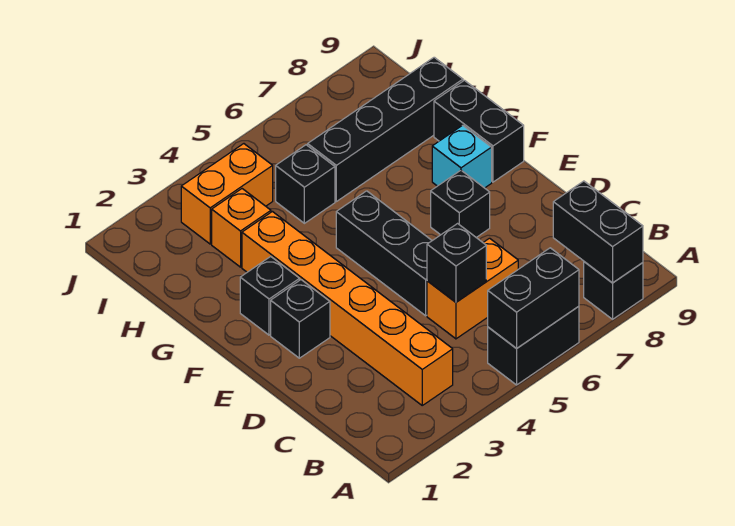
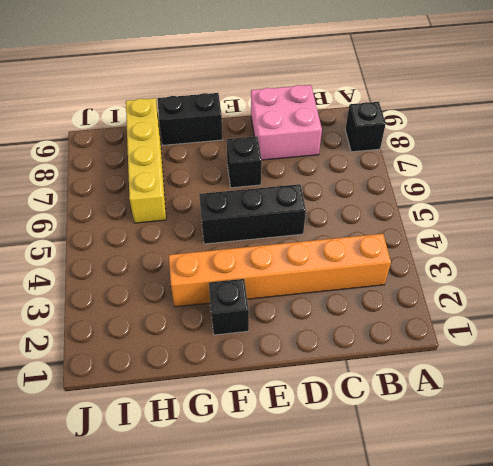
pink 2x2 brick [251,85,322,160] -> none
yellow 1x4 brick [126,98,166,223] -> black 1x4 brick [308,57,463,202]
none -> black 1x2 brick [488,306,579,385]
none -> orange 1x2 brick [427,238,518,339]
none -> black 1x1 brick [271,280,330,358]

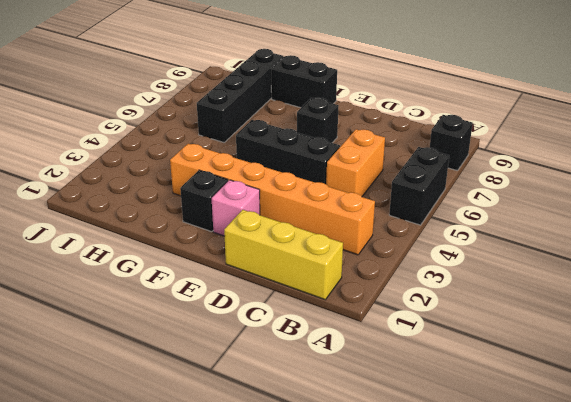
yellow 1x3 brick [224,210,343,300] -> none
pink 1x1 brick [212,180,260,236] -> black 1x1 brick [271,280,330,358]
none -> cyan 1x1 brick [432,125,492,188]
none -> orange 1x1 brick [212,189,271,267]
none -> black 1x1 brick [276,145,335,223]

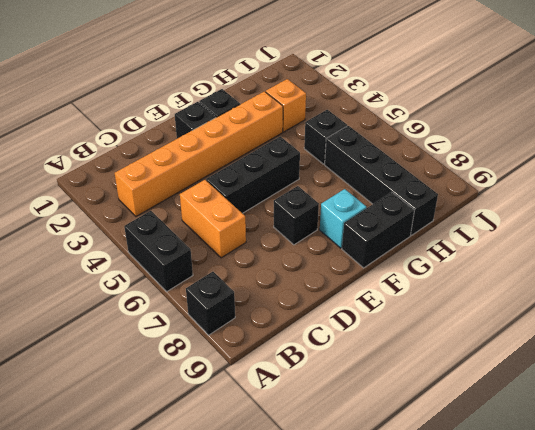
none -> orange 1x2 brick [181,144,273,244]
none -> black 1x2 brick [488,248,579,349]
none -> black 1x2 brick [553,181,643,283]

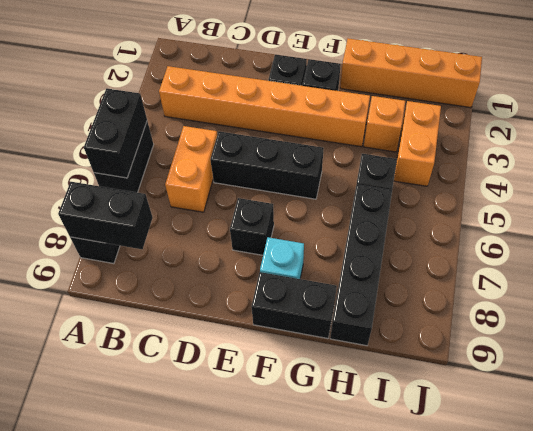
orange 1x4 brick [340,38,482,108] -> none
none -> black 1x1 brick [427,224,486,302]

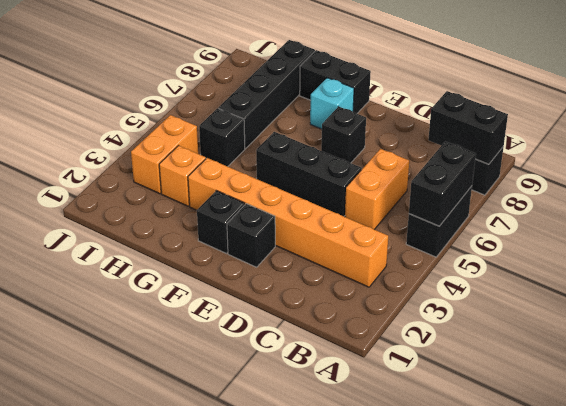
none -> black 1x1 brick [427,224,486,302]

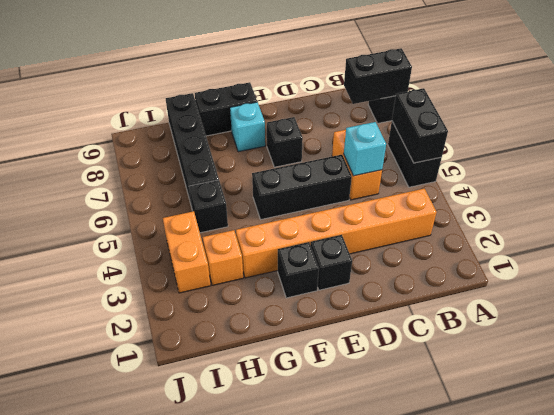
cyan 1x1 brick [344,122,386,176] -> black 1x1 brick [427,224,486,302]

